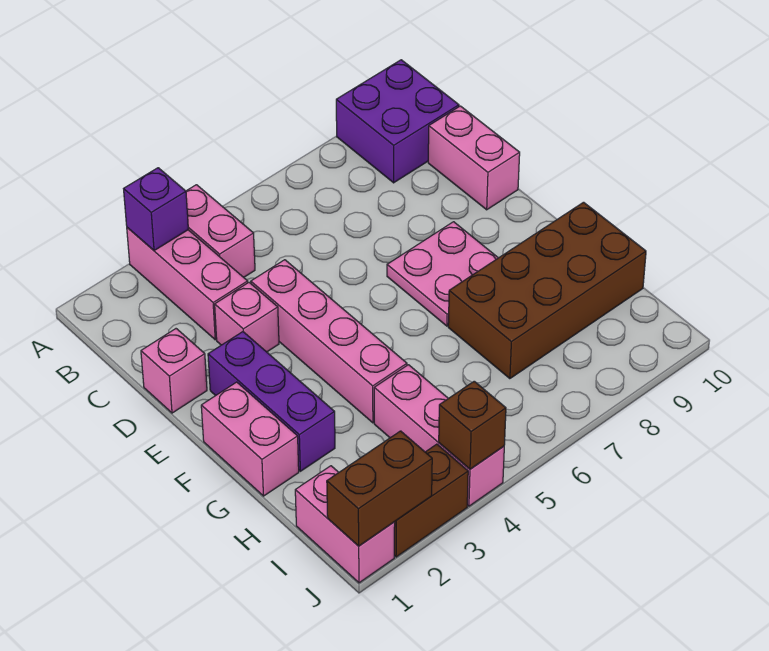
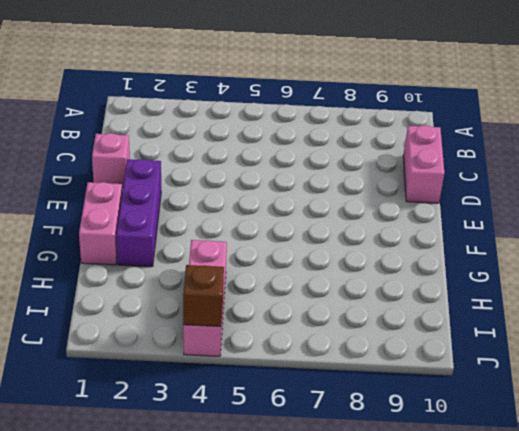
none -> pink 1x3 brick [127,228,248,340]
none -> pink 1x2 brick [186,185,255,277]
none -> purple 2x2 brick [336,60,459,183]

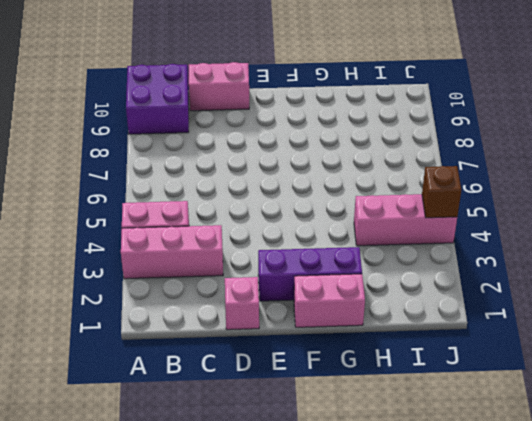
none -> pink 1x1 brick [215,283,279,352]
none -> pink 1x4 brick [251,260,407,423]
none -> pink 2x2 plate [387,222,498,326]

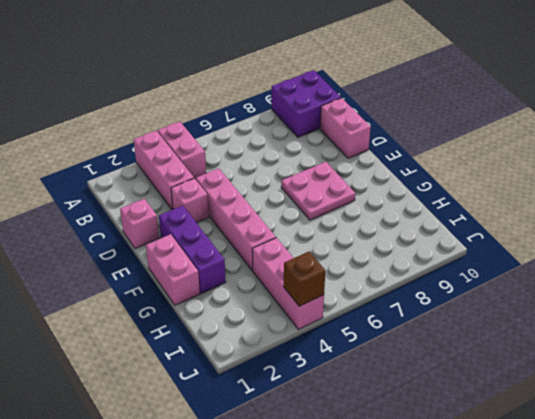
none -> brown 2x4 brick [448,202,646,379]
none -> pink 1x2 brick [295,466,395,583]
none -> brown 1x2 brick [394,444,468,557]

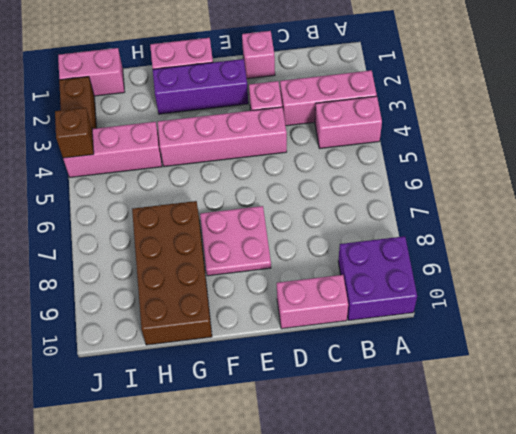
none -> purple 1x1 brick [124,168,188,251]
none -> brown 1x2 brick [327,431,432,546]

